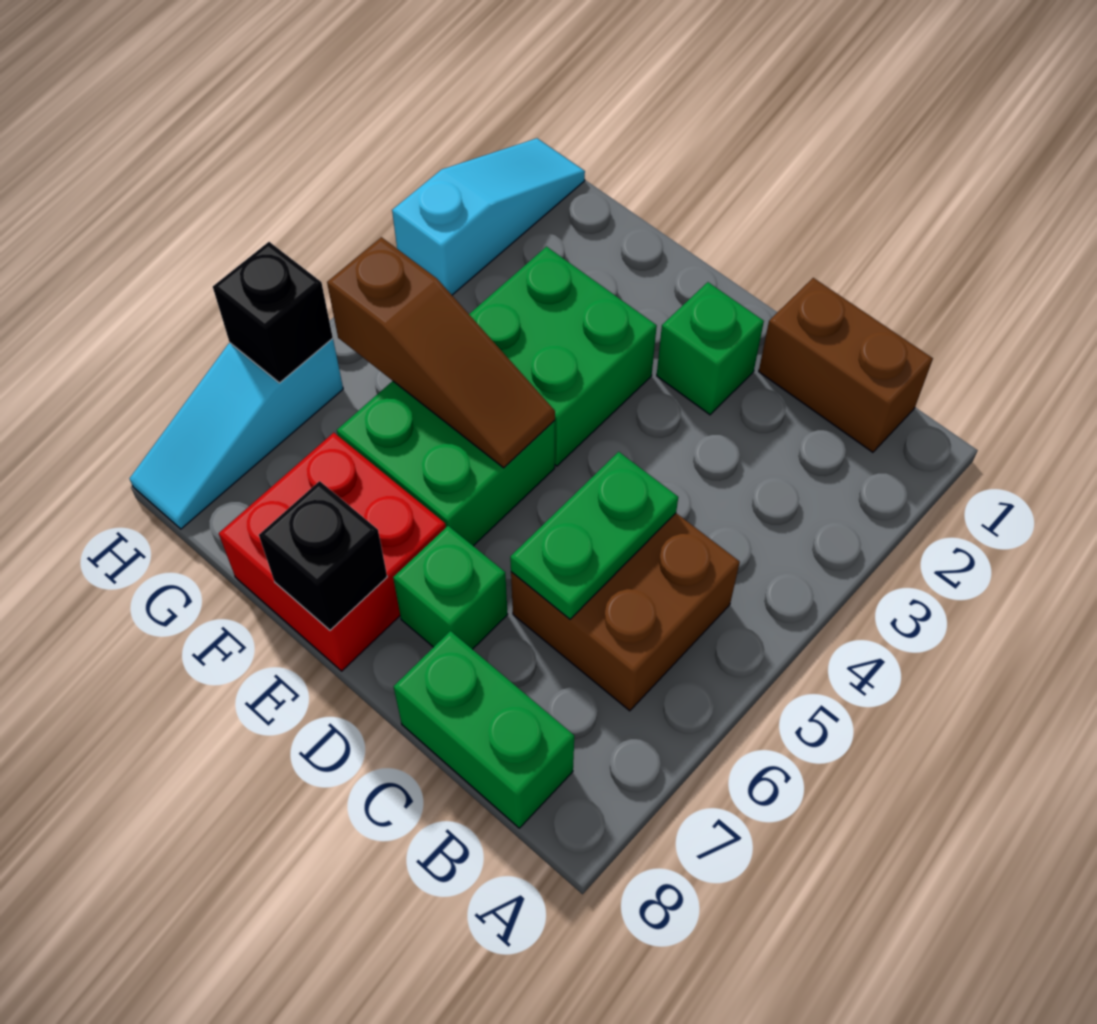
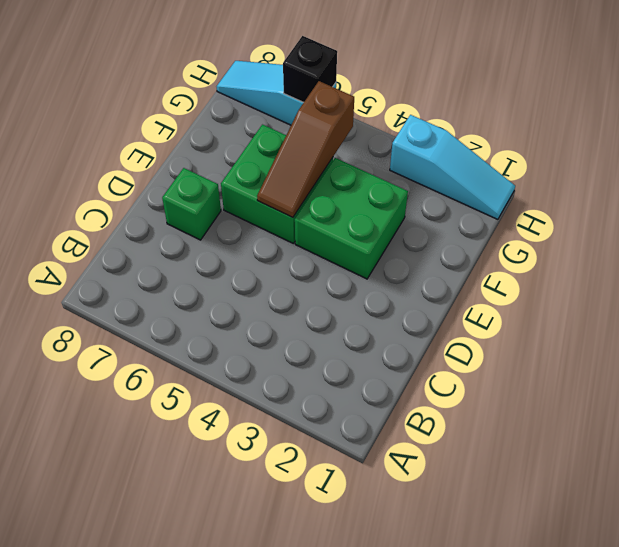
none -> brown 1x2 brick [759,278,933,452]
none -> brown 2x2 brick [511,513,740,711]
none -> green 1x2 brick [394,631,574,828]

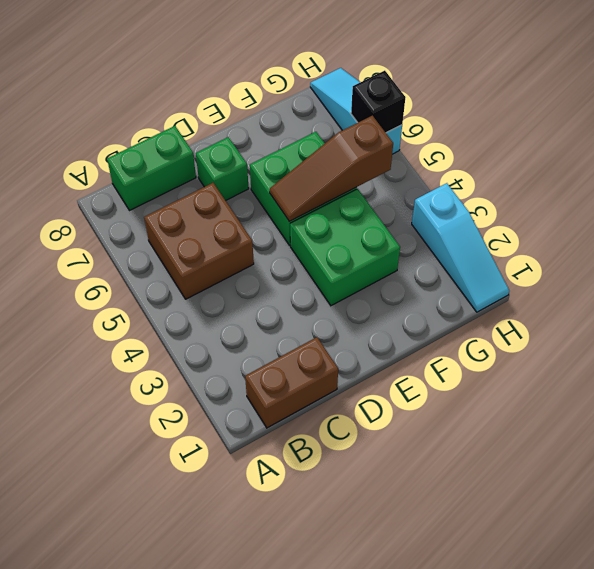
none -> green 1x1 brick [657,282,764,415]
none -> red 2x2 brick [219,433,446,671]
none -> green 1x2 plate [510,452,678,619]

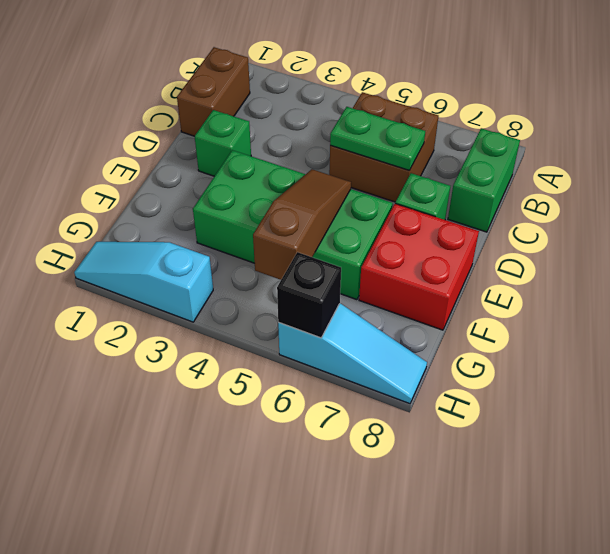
none -> black 1x1 brick [259,481,387,630]

